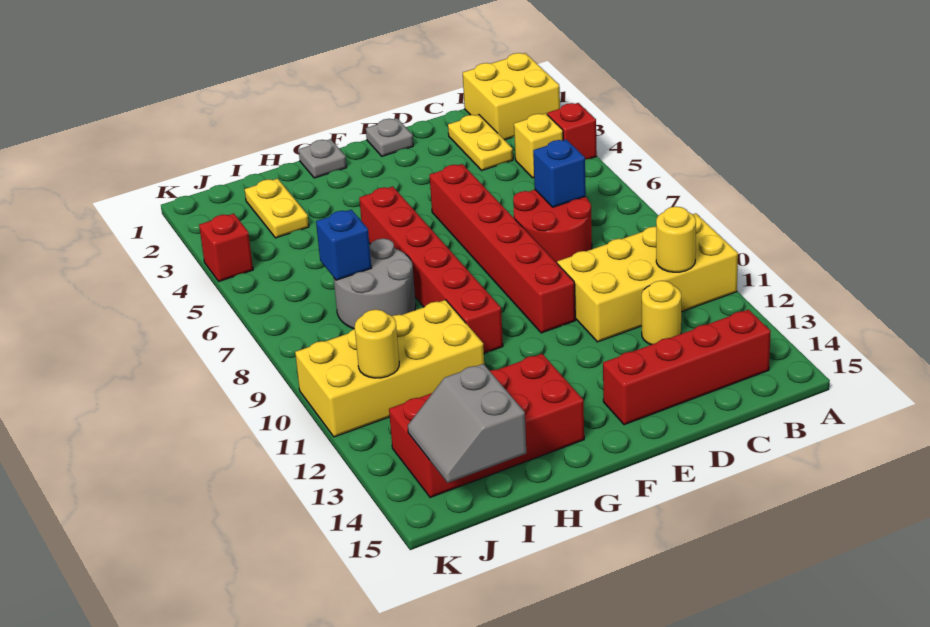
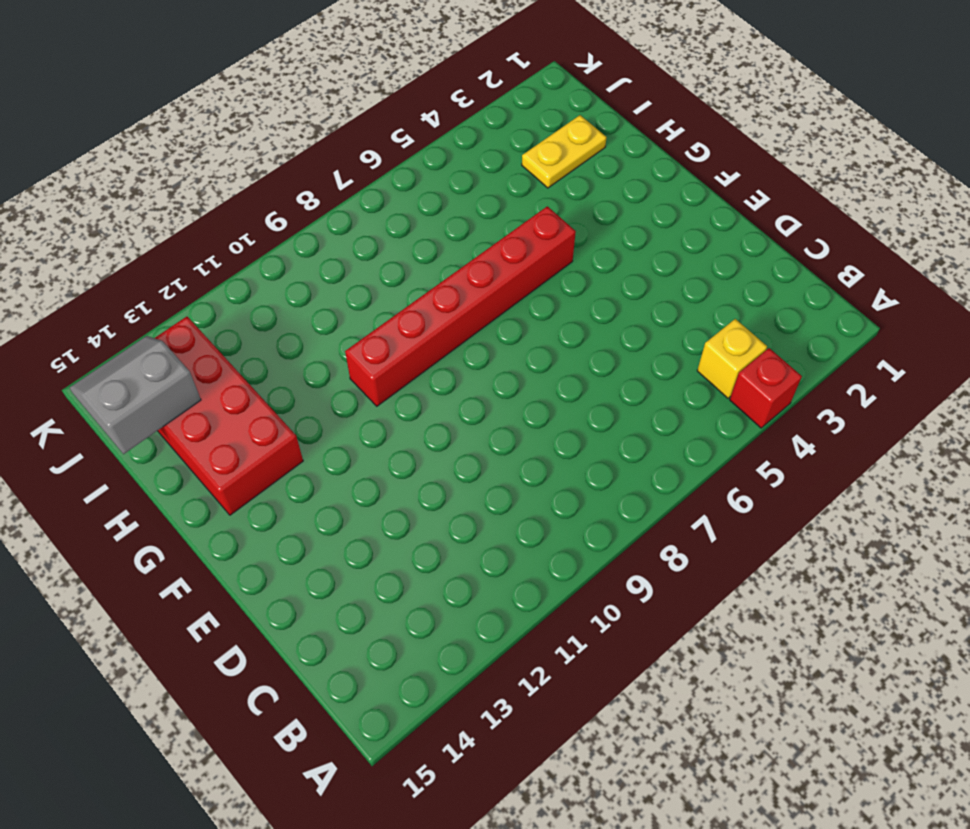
none -> yellow 2x2 brick [463,53,560,140]
none -> yellow 2x4 brick [557,213,738,342]
none -> red 1x4 brick [603,310,771,425]

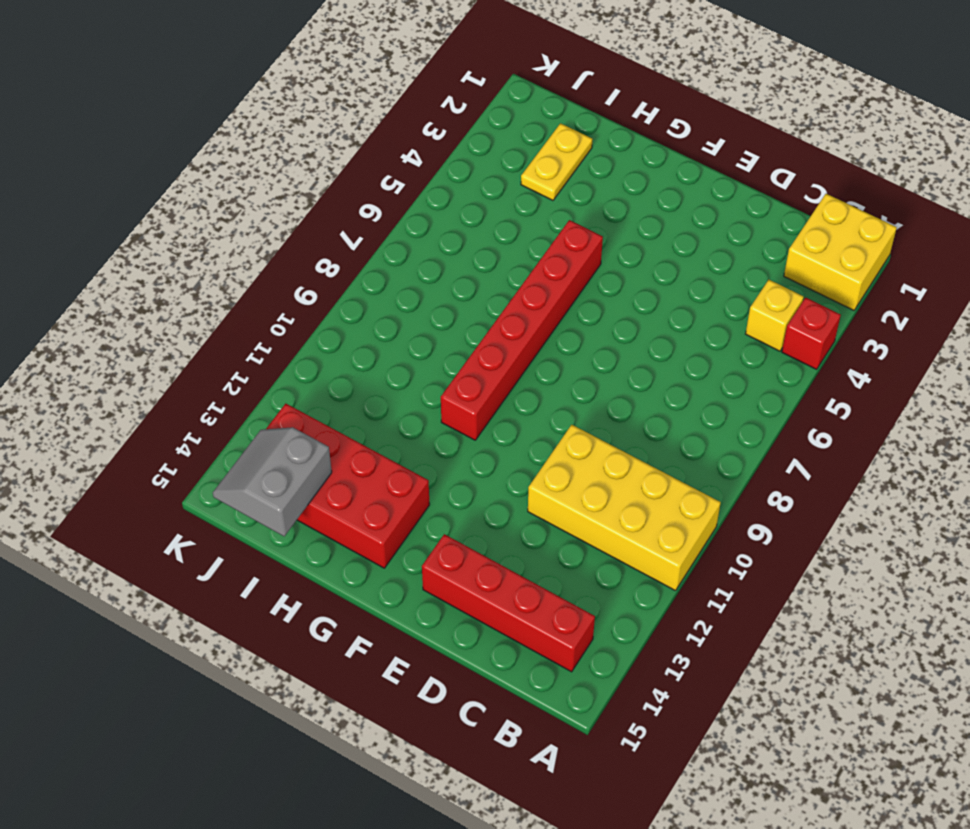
none -> yellow 1x2 plate [448,115,513,170]
none -> red 2x2 round brick [513,190,592,263]
none -> yellow 1x1 round brick [642,281,681,345]

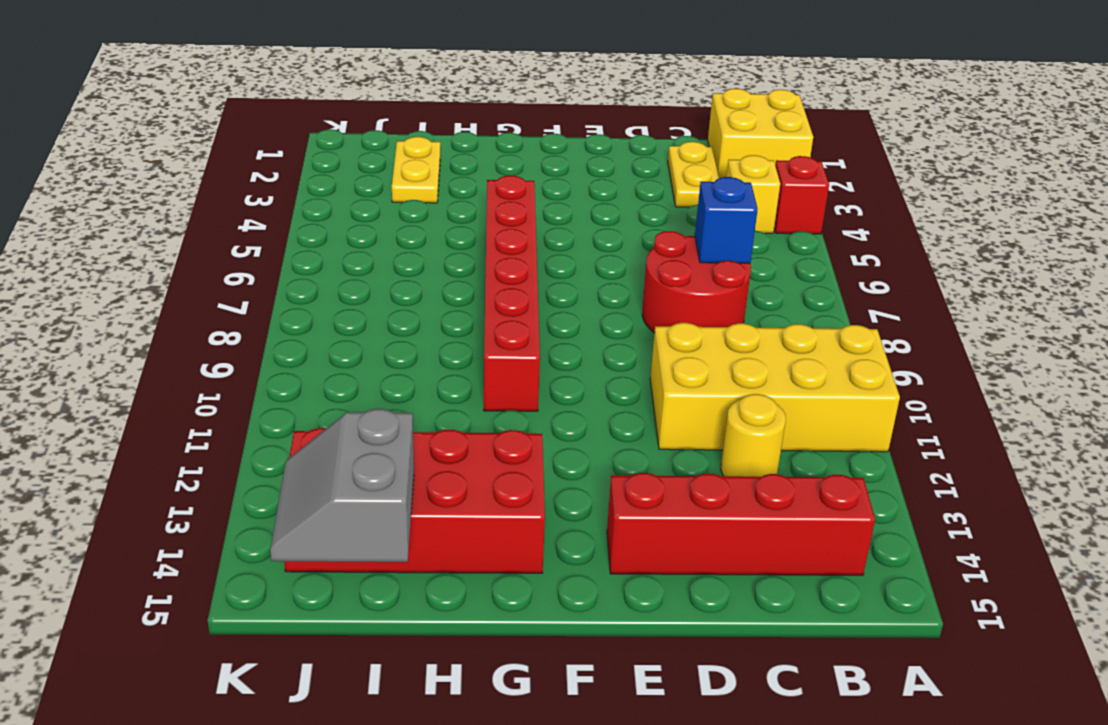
none -> grey 1x1 plate [366,118,413,156]
none -> red 1x6 brick [430,164,575,333]
none -> grey 1x1 plate [299,139,347,178]

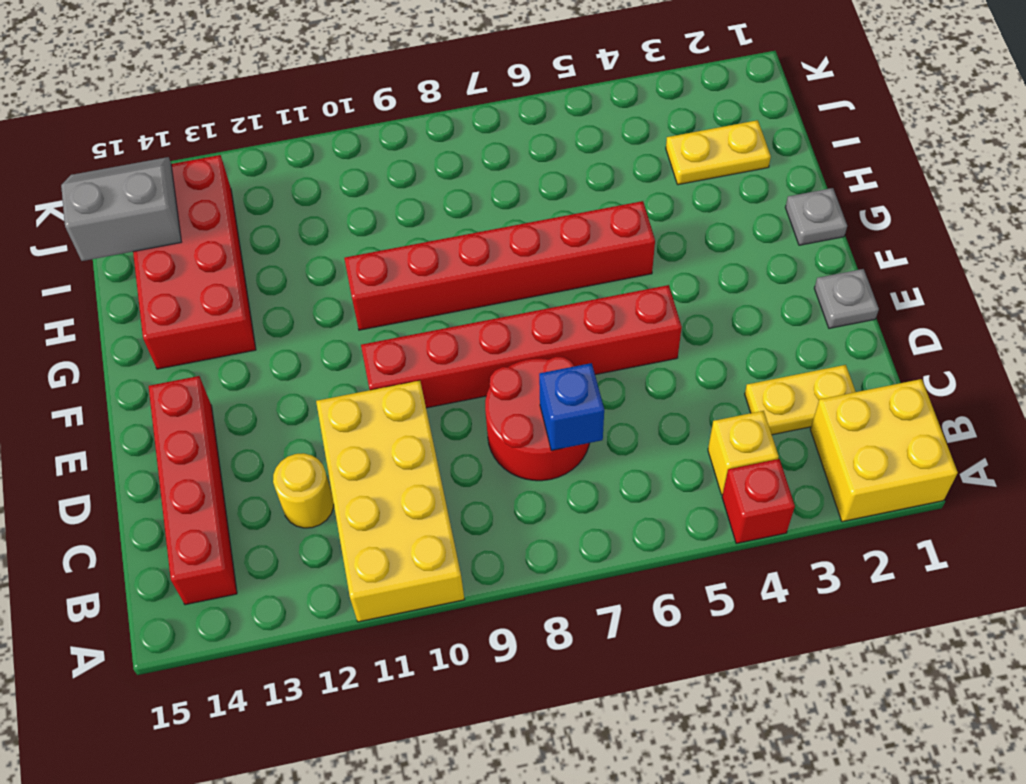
none -> grey 2x2 round brick [334,239,416,329]
none -> yellow 2x4 brick [295,300,484,437]
none -> red 1x1 brick [199,213,253,281]

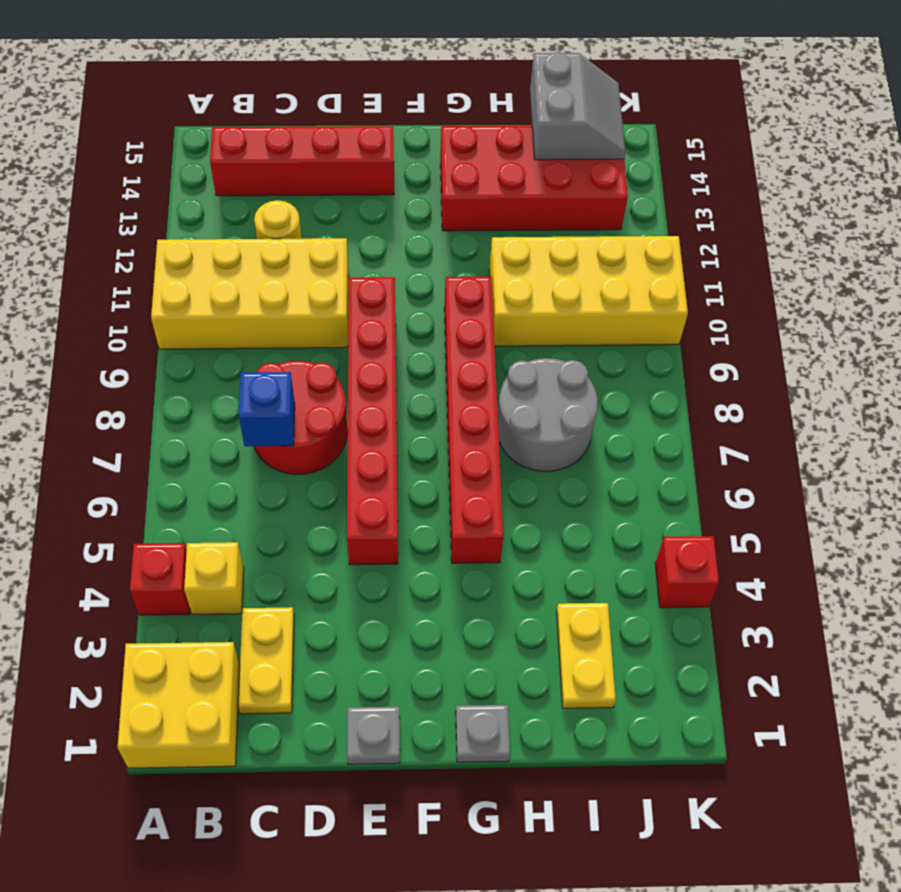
none -> yellow 1x1 round brick [656,207,696,272]
none -> blue 1x1 brick [316,210,371,280]
none -> yellow 1x1 round brick [355,309,399,378]

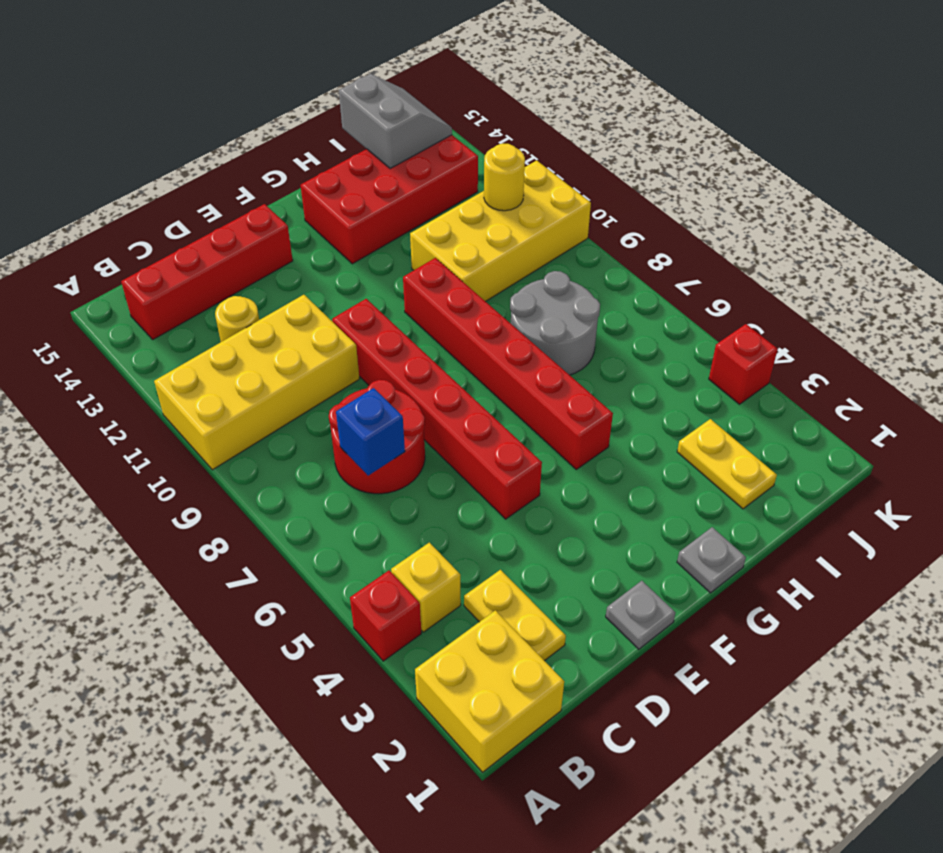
none -> yellow 1x1 round brick [656,207,696,272]
none -> blue 1x1 brick [316,210,371,280]

